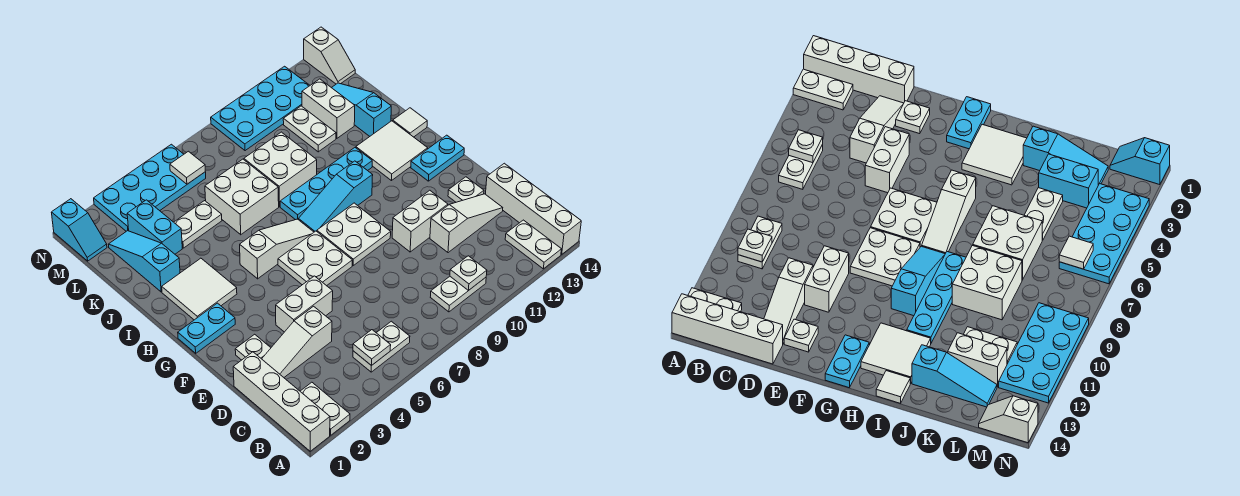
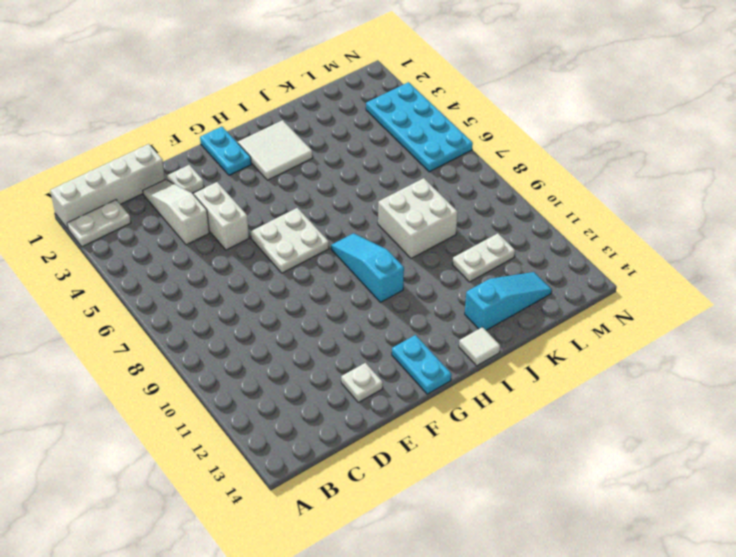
none -> white 1x2 plate [505,220,561,269]
none -> white 1x4 brick [486,163,581,254]
none -> white 1x2 plate [353,321,410,372]
none -> white 1x2 plate [431,277,486,312]

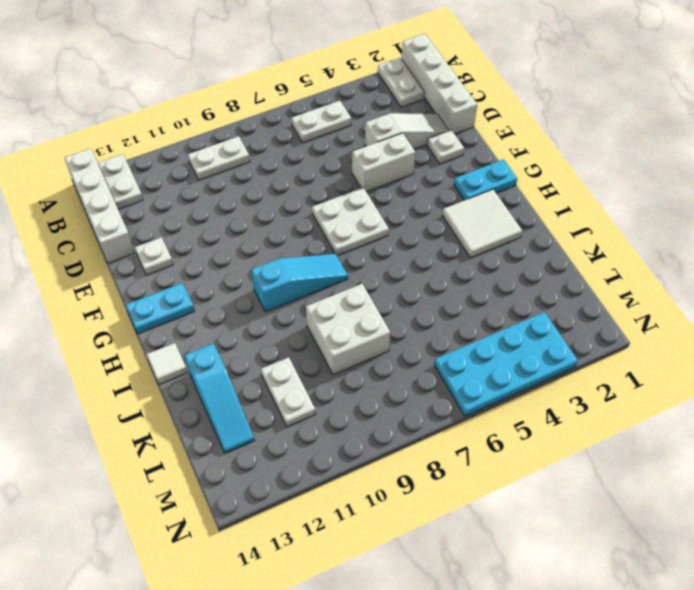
none -> white 1x3 slope [430,194,503,253]
none -> white 1x2 brick [392,190,448,252]
none -> white 2x2 plate [317,203,391,265]
none -> white 1x3 slope [240,219,314,279]

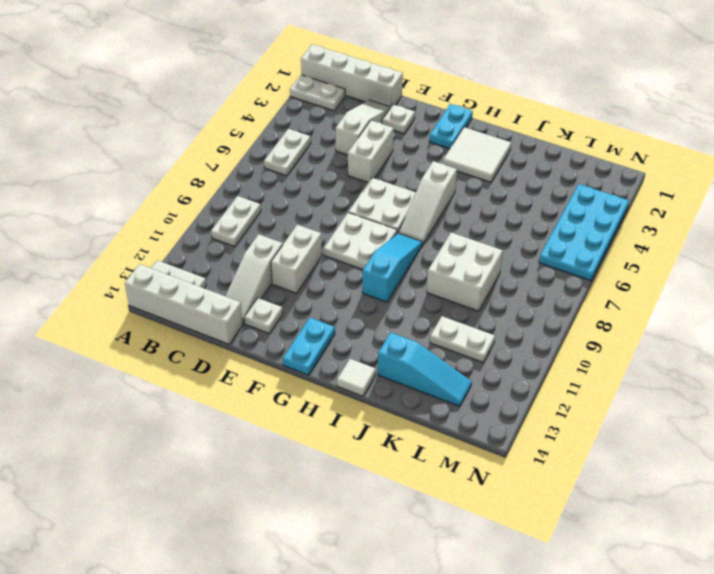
none -> white 2x2 tile [356,121,428,181]
none -> cyan 1x4 plate [280,148,372,220]
none -> cyan 1x3 slope [108,231,180,292]
none -> white 2x2 brick [205,159,279,235]

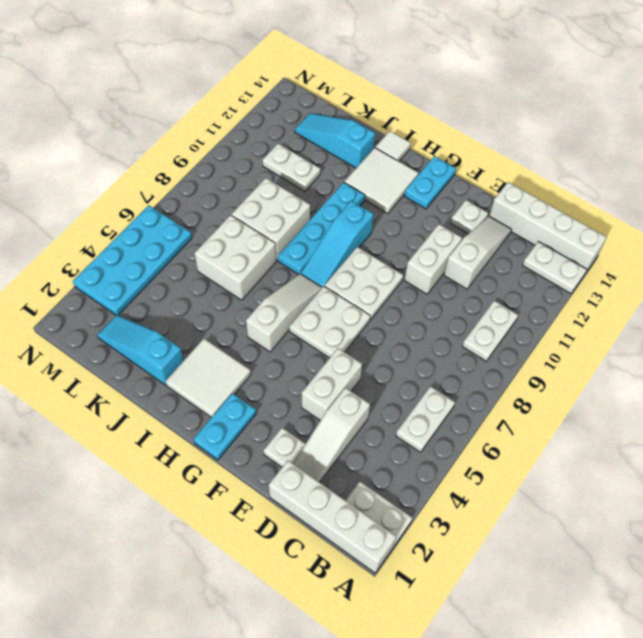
none -> cyan 1x2 brick [127,200,182,254]
none -> white 1x2 plate [174,201,222,248]
none -> white 1x2 brick [302,79,355,138]
none -> cyan 1x2 slope [51,199,107,261]

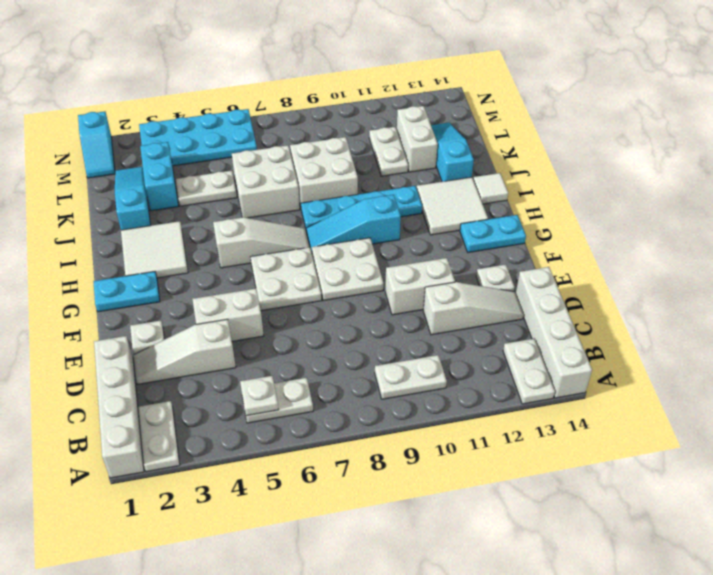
none -> cyan 2x4 plate [211,66,310,151]
none -> white 1x2 slope [304,27,355,84]
none -> white 1x1 plate [450,256,487,291]
none -> white 1x1 tile [170,151,205,184]

